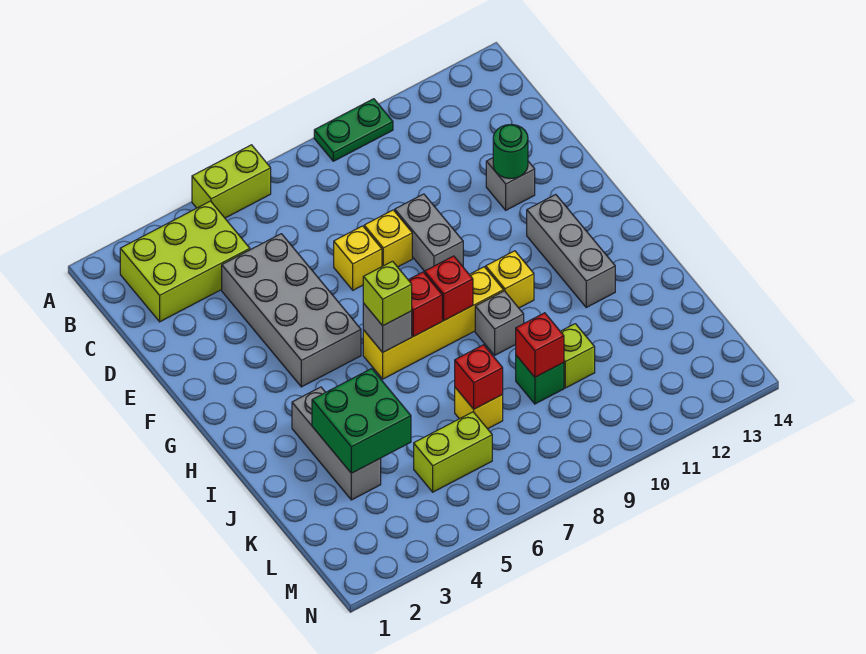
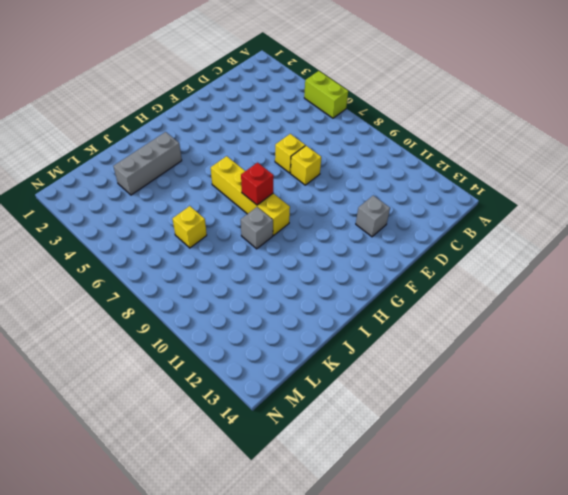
none -> green 1x2 plate [314,99,393,161]
none -> lime 2x3 brick [120,201,250,322]
none -> grey 2x4 brick [222,234,361,387]

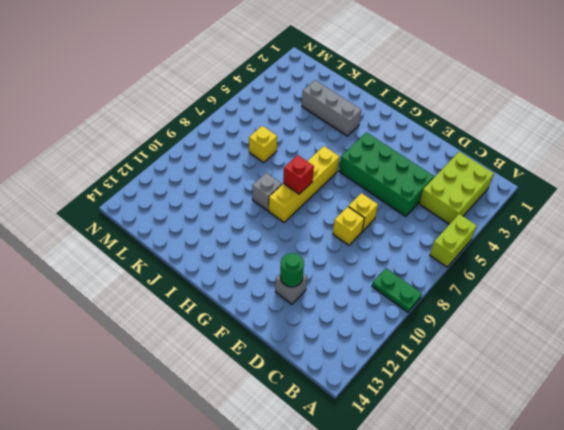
green 1x2 plate [372,268,422,312] -> green 1x2 plate turned to [314,99,393,161]
green 2x4 brick [339,132,434,217] -> grey 2x4 brick [222,234,361,387]
none -> grey 1x2 brick [395,194,463,271]
none -> grey 1x3 brick [527,195,615,307]
none -> yellow 1x1 brick [486,251,534,308]

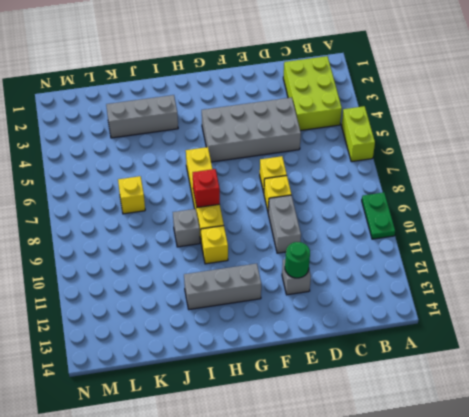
grey 1x2 brick [268,195,301,253] -> grey 1x2 brick turned to [395,194,463,271]
none -> green 1x1 brick [516,355,564,404]
none -> lime 1x1 brick [560,324,595,388]
none -> lime 1x2 brick [414,412,492,492]

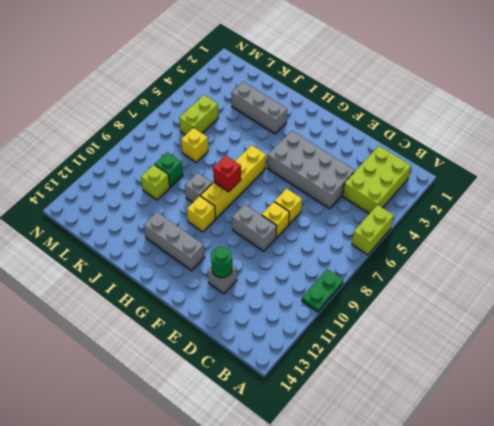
none -> grey 1x1 brick [363,303,412,352]
none -> red 1x1 brick [409,272,442,337]
none -> green 2x2 brick [312,369,411,473]

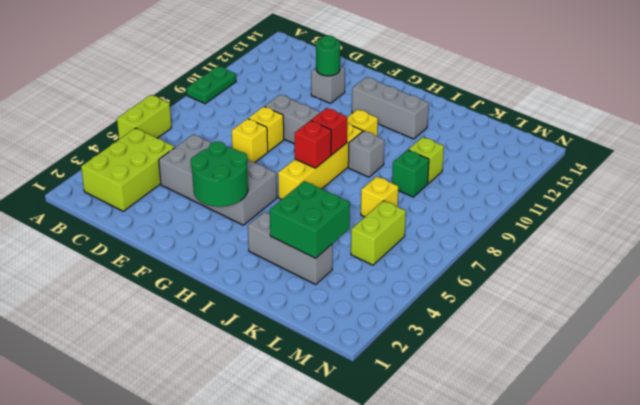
green 2x2 round brick [191,142,248,207] -> none
none -> grey 1x1 brick [363,303,412,352]
none -> red 1x1 brick [455,345,503,409]
none -> red 1x1 brick [516,313,564,377]

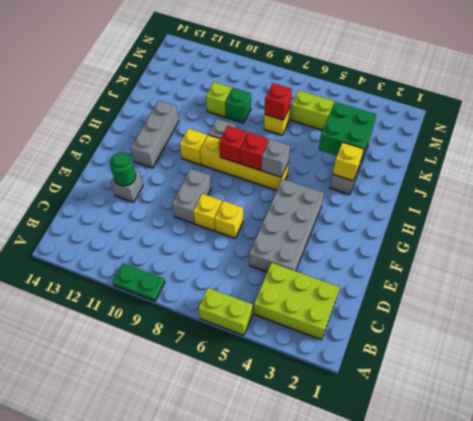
yellow 1x1 brick [333,142,363,181] -> none
none -> red 1x1 brick [516,313,564,377]
none -> lime 1x1 brick [363,261,412,326]

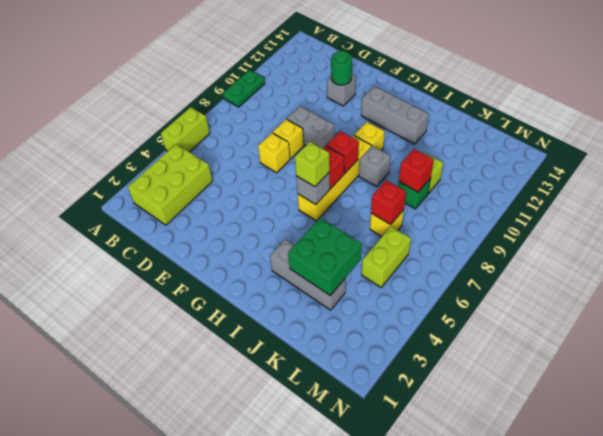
none -> grey 2x4 brick [222,234,361,387]

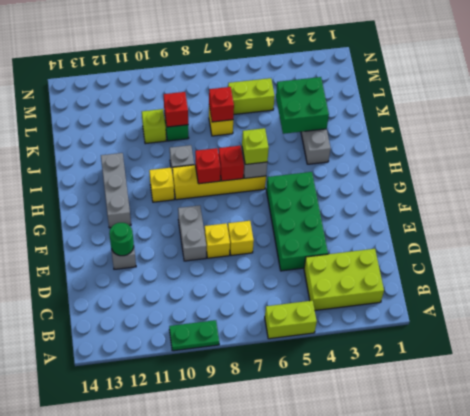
green 2x4 brick [266,172,328,271] -> grey 2x4 brick [222,234,361,387]

